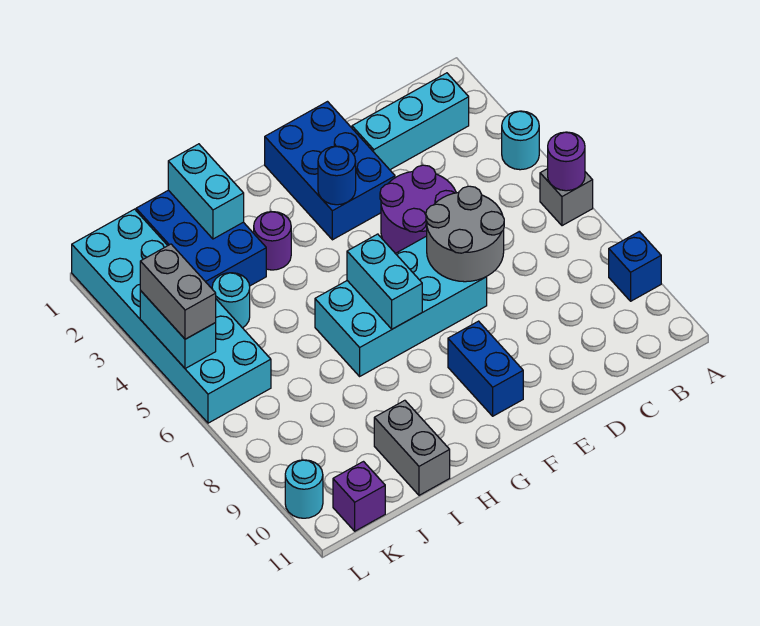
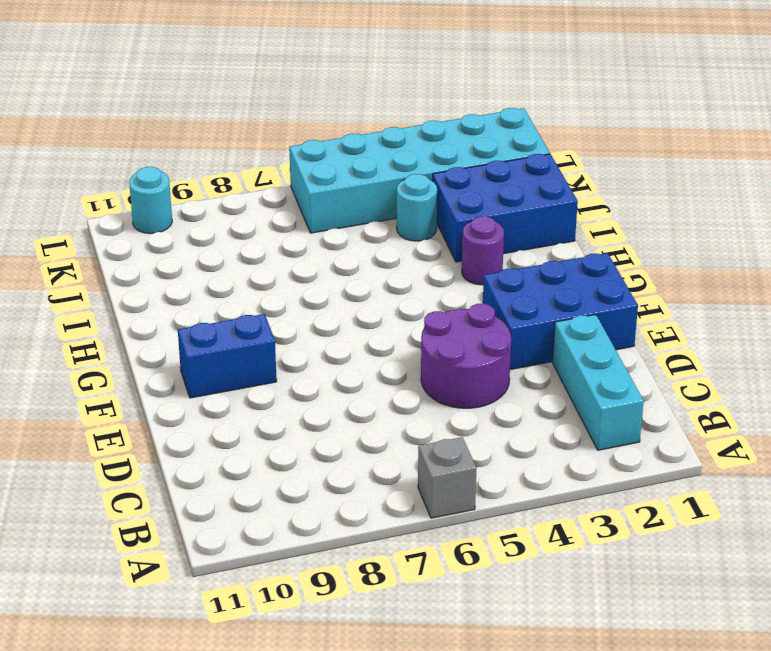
none -> cyan 1x1 round brick [502,111,539,170]
none -> blue 1x1 brick [609,231,661,301]
none -> cyan 2x4 brick [315,236,487,376]

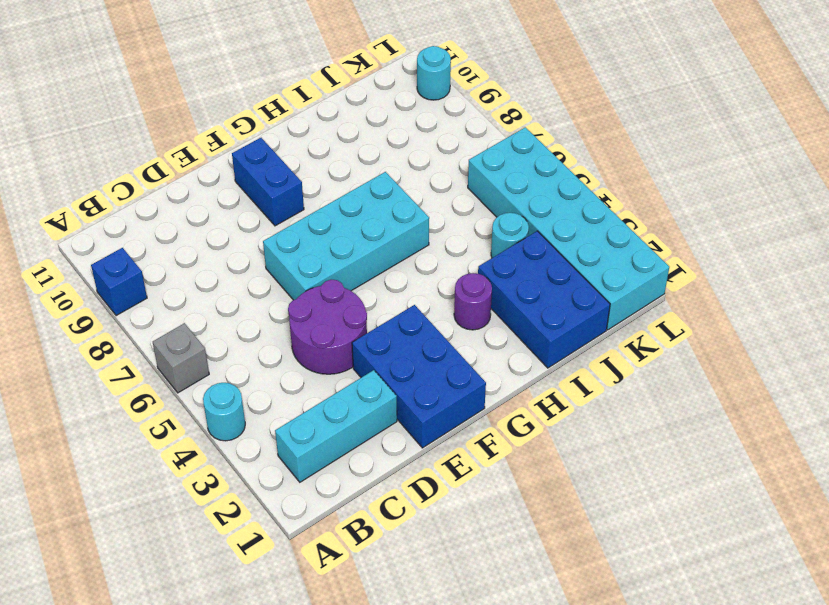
none -> grey 1x2 brick [374,400,450,495]
none -> purple 1x1 brick [333,462,385,531]
none -> purple 1x1 round brick [548,132,585,191]

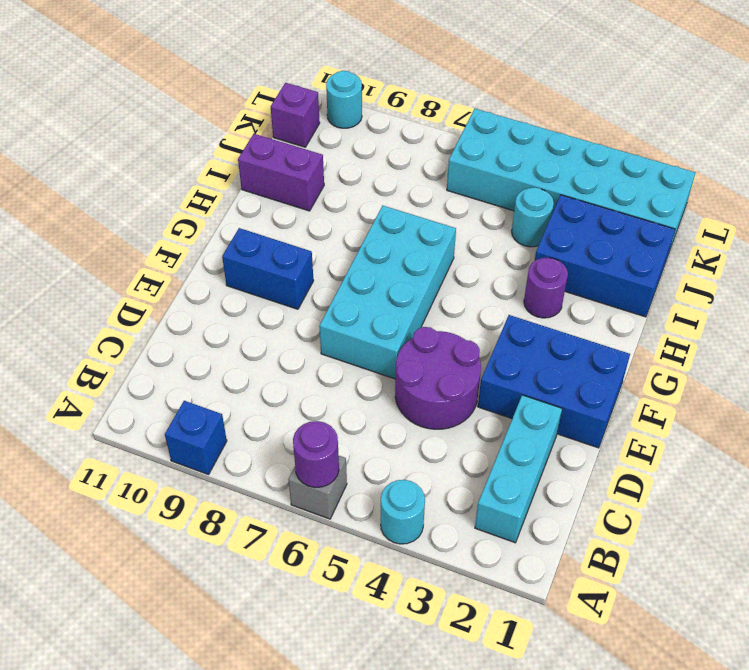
purple 1x2 brick [238,134,324,211] -> grey 1x2 brick [374,400,450,495]
none -> grey 2x2 round brick [426,186,504,282]
none -> blue 1x1 round brick [318,146,356,205]
none -> cyan 1x2 brick [347,234,422,329]

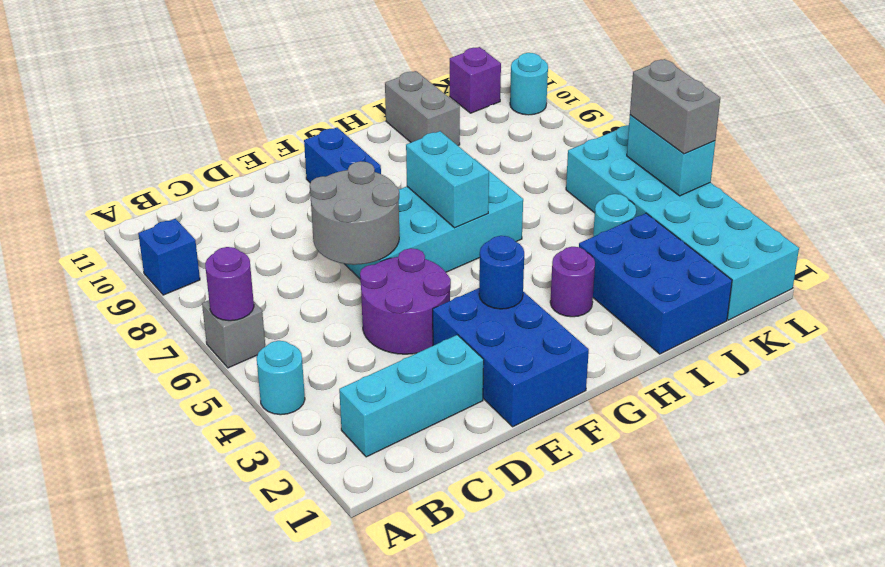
none -> cyan 1x2 brick [168,144,244,239]

